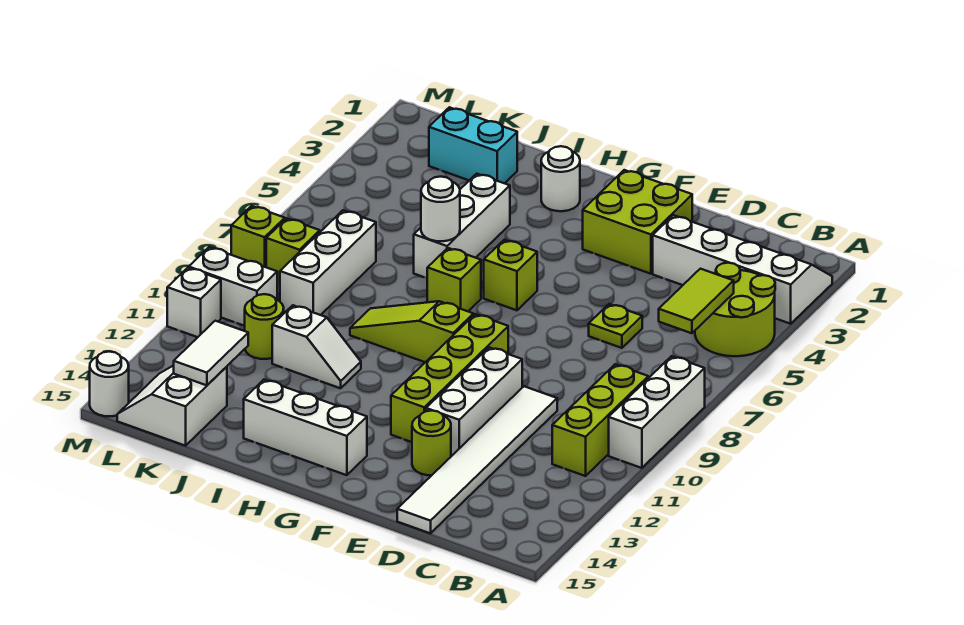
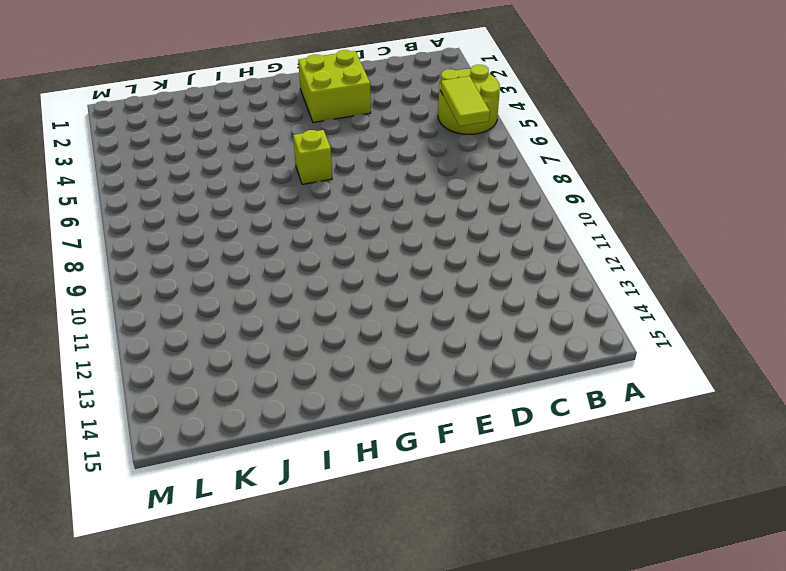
none -> white 2x4 slope [653,215,832,324]
none -> white 1x3 brick [609,356,705,468]
none -> lime 1x3 brick [552,364,648,476]

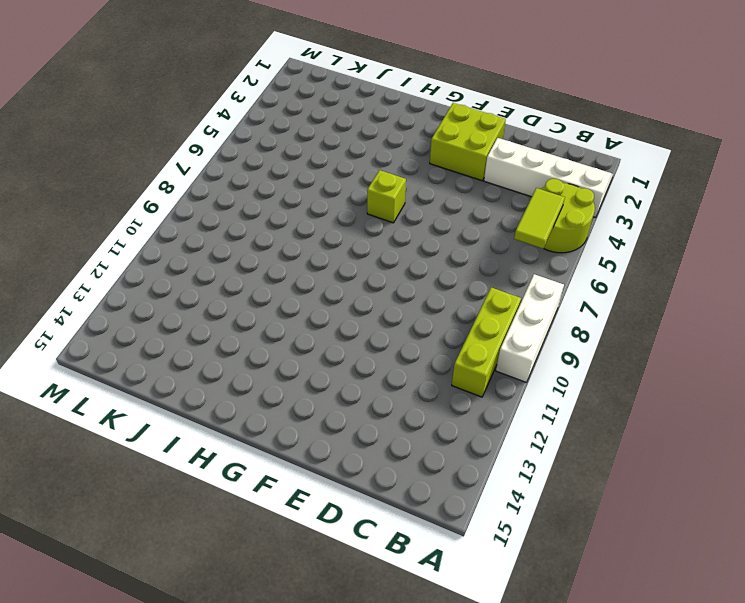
none -> lime 1x1 plate [589,304,642,348]
none -> white 1x6 tile [397,386,557,533]
none -> white 1x3 brick [426,347,522,456]

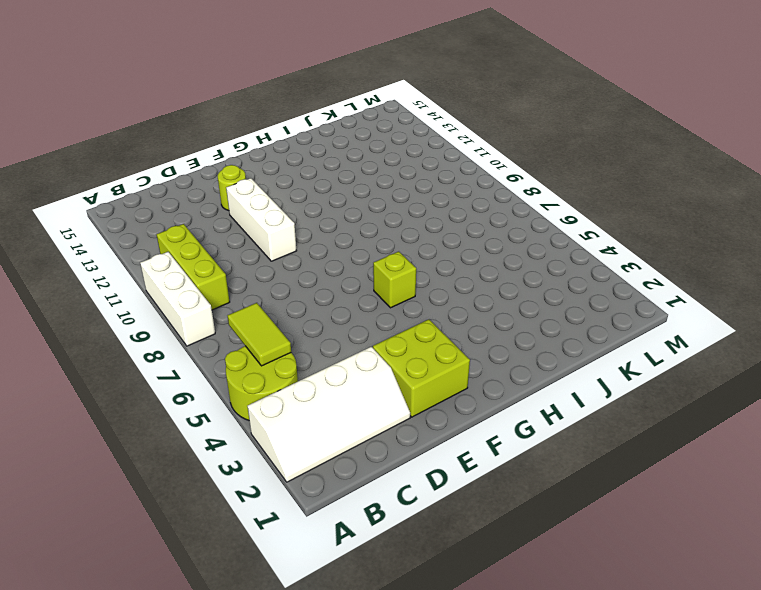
none -> lime 1x1 plate [589,304,642,348]
none -> white 1x6 tile [397,386,557,533]
none -> lime 1x4 brick [391,314,508,442]

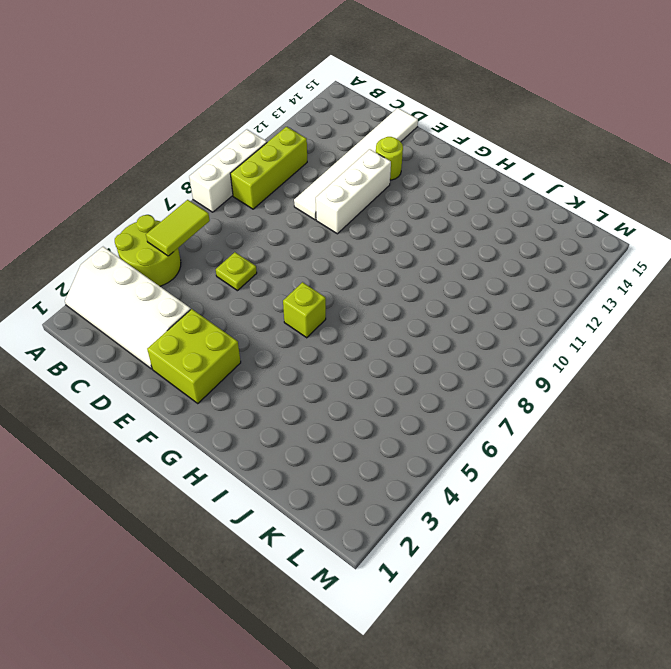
none -> lime 1x4 brick [391,314,508,442]
none -> lime 1x3 slope [350,301,473,362]
none -> white 1x3 brick [244,380,367,475]

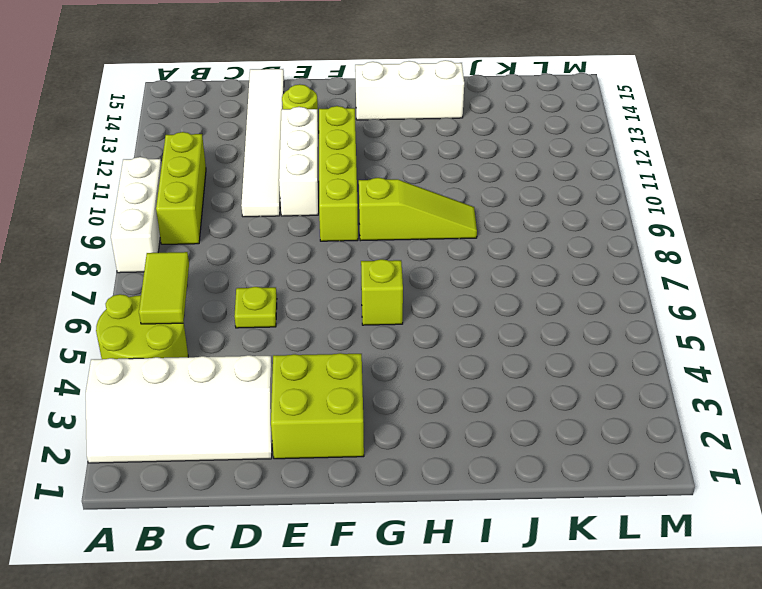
none -> white 1x1 round brick [541,146,580,211]
none -> lime 1x1 brick [427,248,481,311]
none -> white 1x3 brick [414,174,510,278]

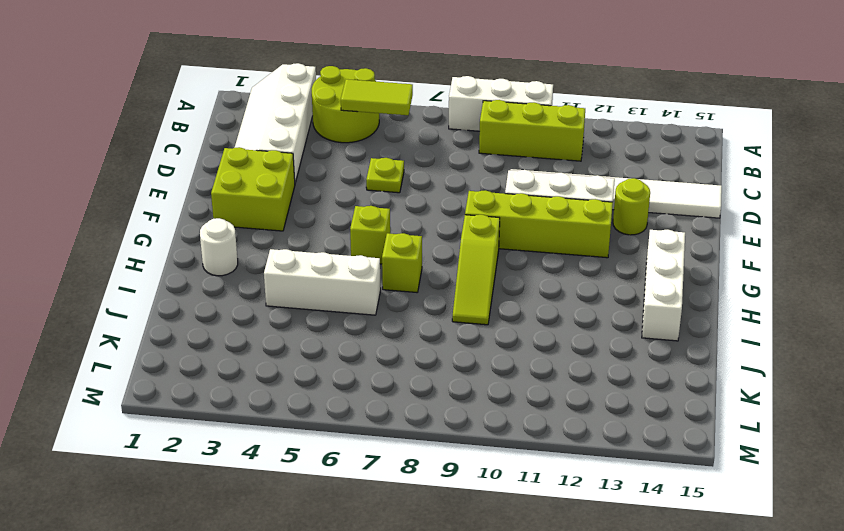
none -> white 1x2 slope [272,305,361,388]
none -> cyan 1x2 brick [429,107,517,183]
none -> white 1x3 brick [280,210,376,315]

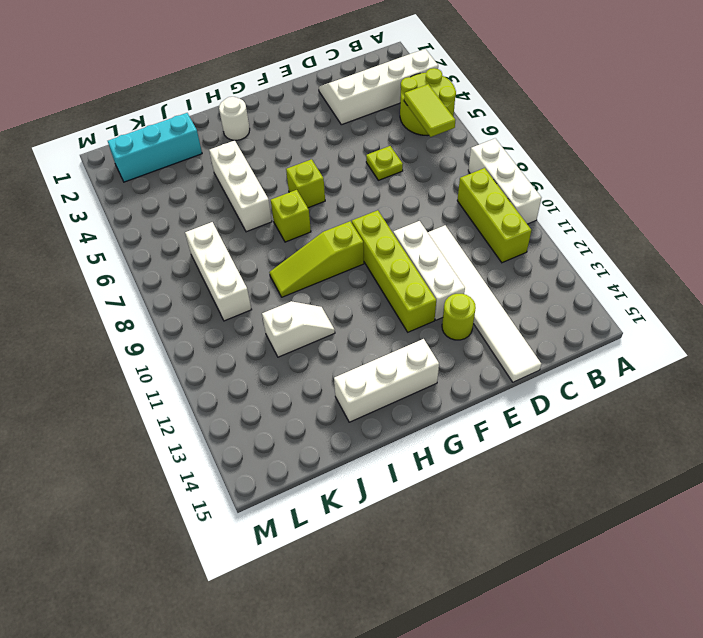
cyan 1x3 brick [108,113,202,182] -> cyan 1x2 brick [429,107,517,183]
none -> lime 2x2 brick [583,170,692,274]
none -> lime 1x1 round brick [245,294,284,359]
none -> white 2x2 slope [117,365,227,446]

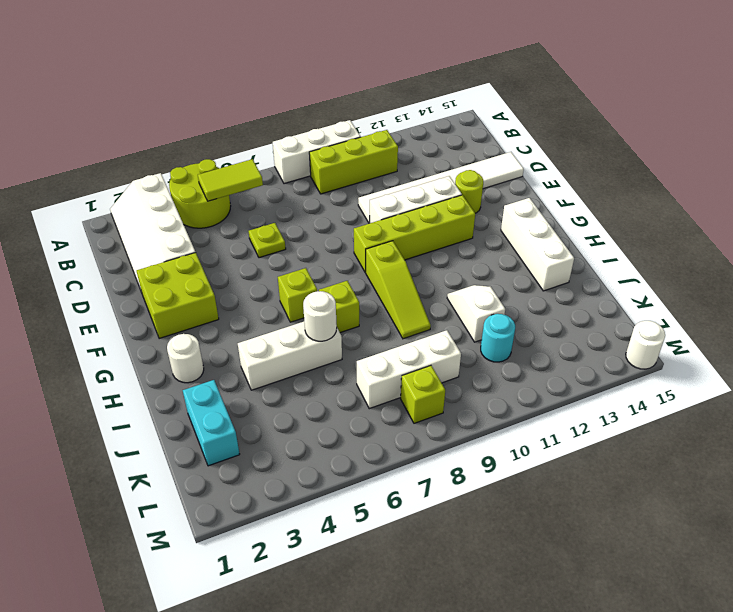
cyan 1x1 round brick [481,314,515,362] -> lime 1x1 round brick [245,294,284,359]
none -> white 2x2 slope [117,365,227,446]
none -> white 1x2 brick [189,247,277,326]
none -> lime 1x1 brick [231,206,285,267]

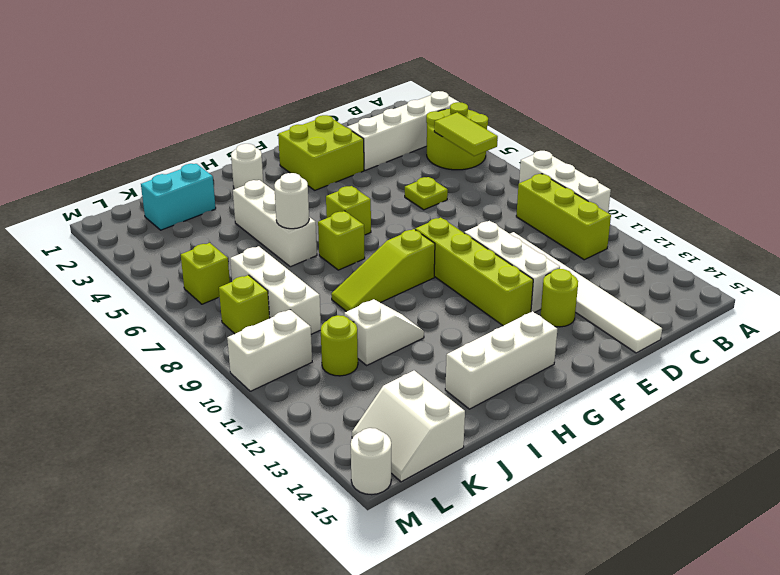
lime 1x1 brick [181,243,230,304] -> lime 1x1 brick moved to [231,206,285,267]
none -> white 1x1 brick [167,268,221,337]
none -> white 1x2 tile [174,321,248,385]

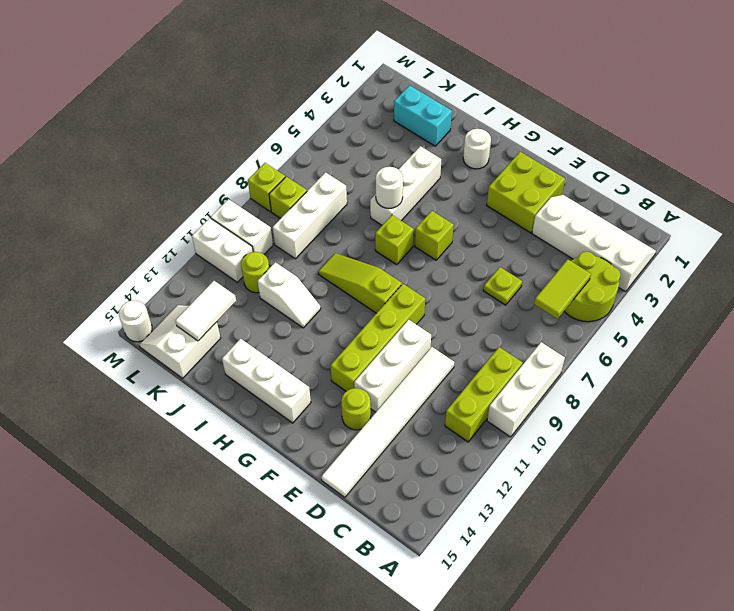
white 1x2 brick [192,218,253,282] -> white 1x1 brick [167,268,221,337]

